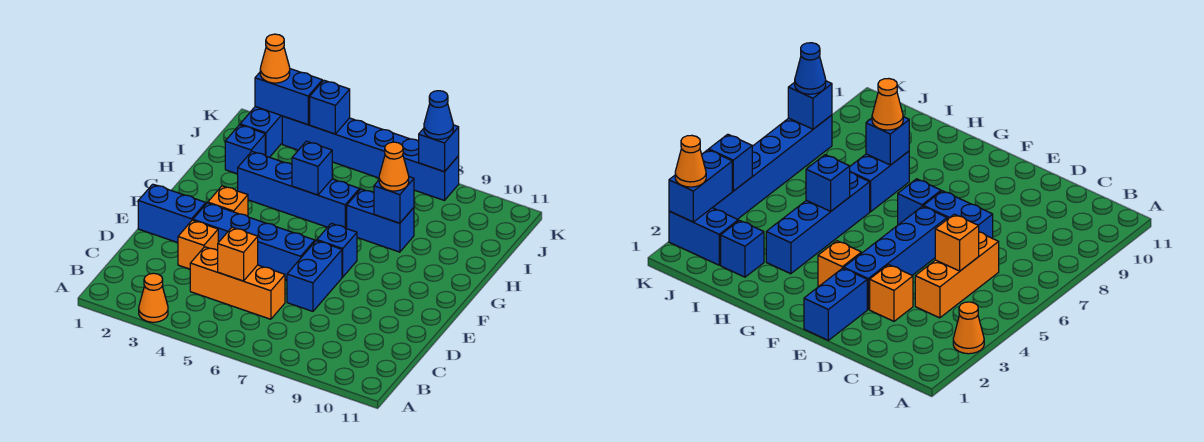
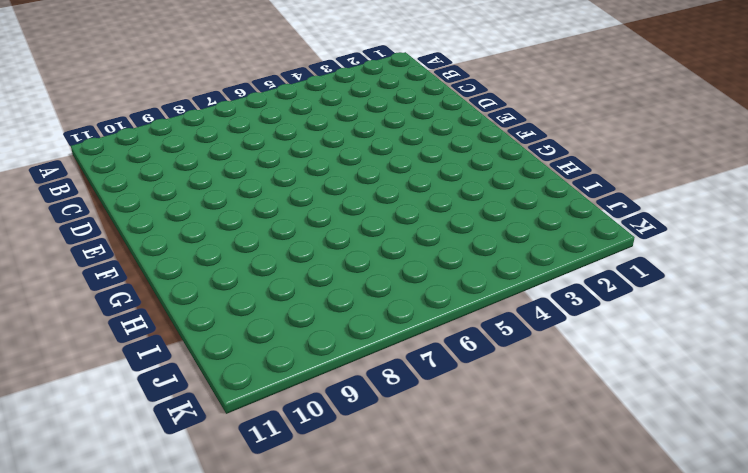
none -> orange 1x1 cone [139,273,168,322]
none -> orange 1x3 brick [190,247,285,319]
none -> orange 1x1 brick [178,220,218,269]

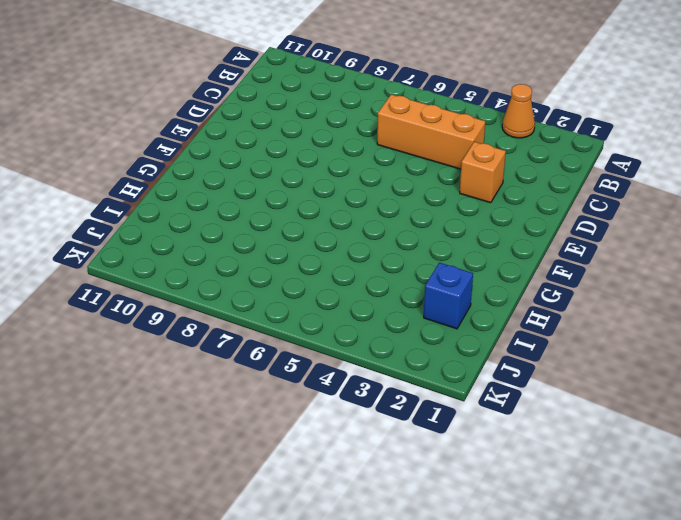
none -> blue 1x2 brick [287,241,342,311]
none -> blue 1x2 brick [138,184,206,243]
none -> blue 1x4 brick [193,203,315,280]

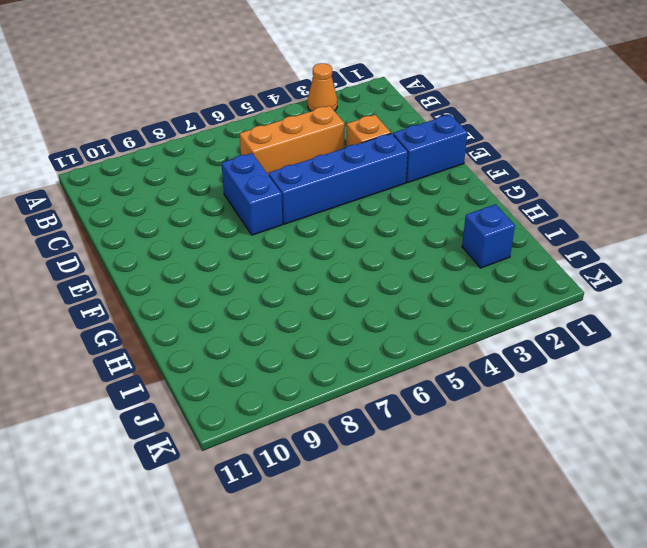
none -> orange 1x1 brick [208,186,248,216]
none -> blue 1x1 brick [317,223,357,277]
none -> blue 1x4 brick [238,152,360,228]

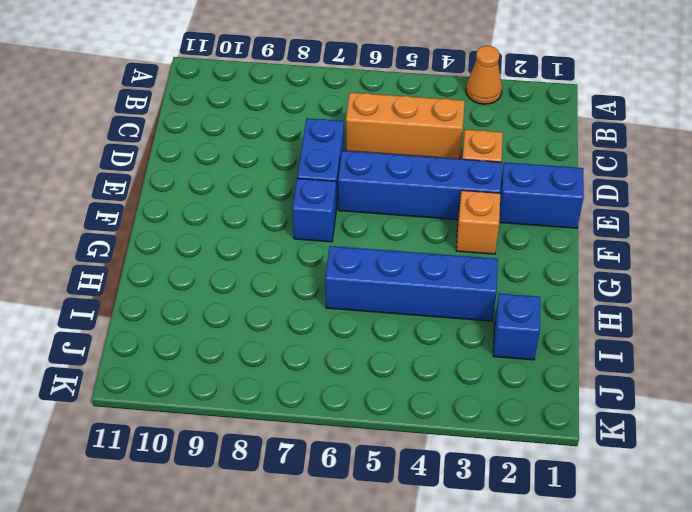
none -> blue 1x2 brick [347,189,414,252]
none -> blue 1x2 brick [240,107,282,157]
none -> blue 1x6 brick [282,116,459,201]

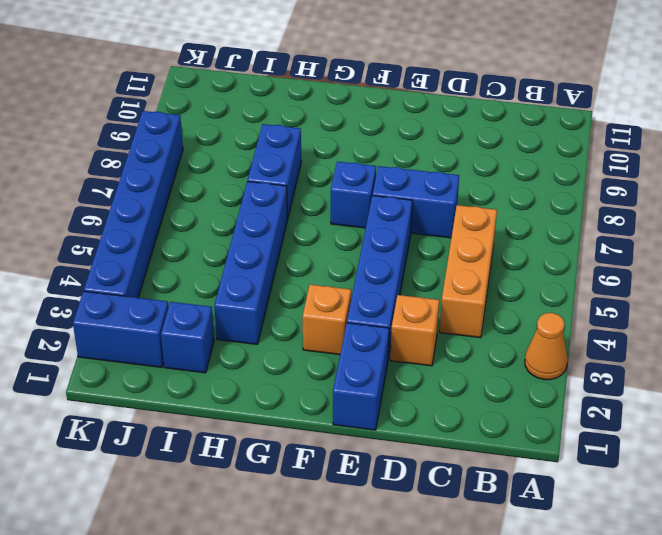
none -> orange 1x1 brick [218,227,258,281]
none -> blue 1x1 brick [292,141,332,195]
none -> blue 1x1 brick [374,177,414,223]

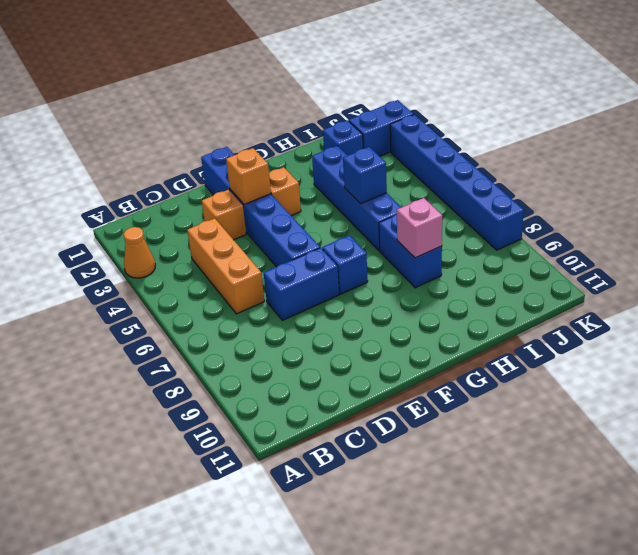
orange 1x1 brick [226,148,271,205] -> orange 1x1 brick moved to [218,227,258,281]
pink 1x1 brick [397,198,442,258] -> blue 1x1 brick [374,177,414,223]
none -> blue 1x2 brick [255,69,322,125]
none -> blue 1x1 brick [310,80,350,134]
none -> blue 1x1 brick [419,125,459,172]

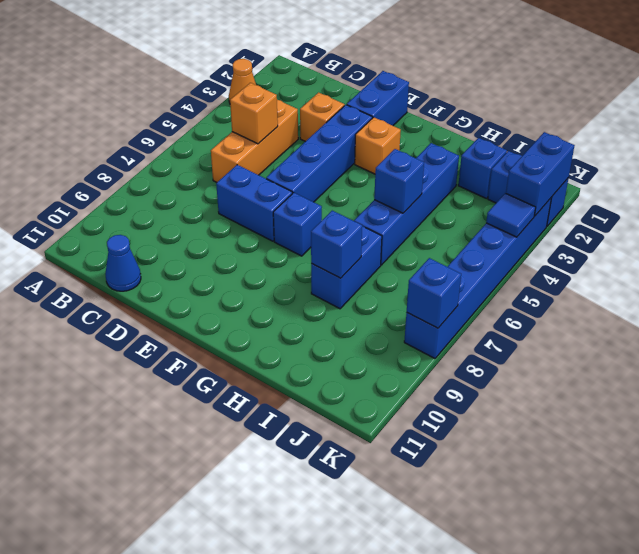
blue 1x1 cone [105,235,141,291] -> blue 1x1 cone moved to [424,91,453,139]
blue 1x1 tile [486,193,536,237] -> blue 1x1 brick [310,80,350,134]
none -> orange 1x1 cone [379,142,409,191]
none -> orange 1x1 cone [260,34,290,83]

